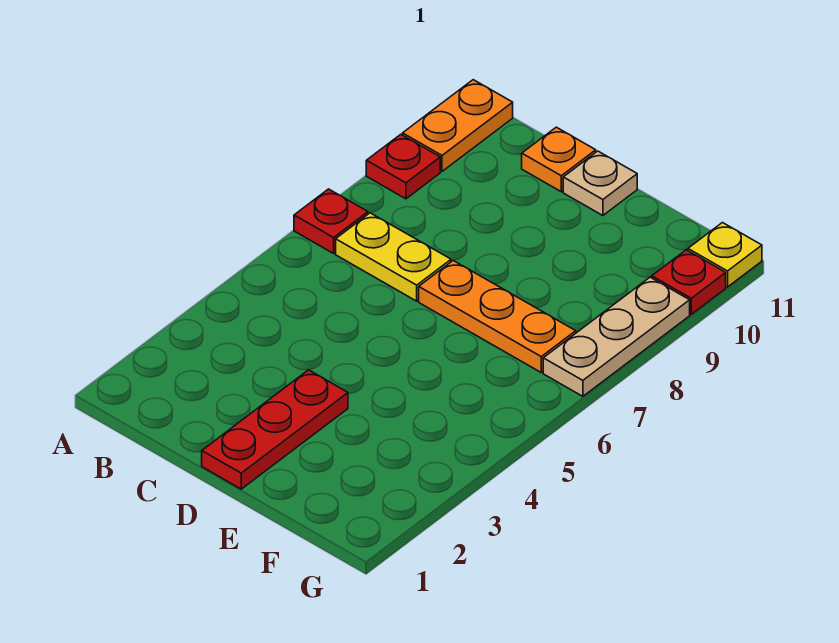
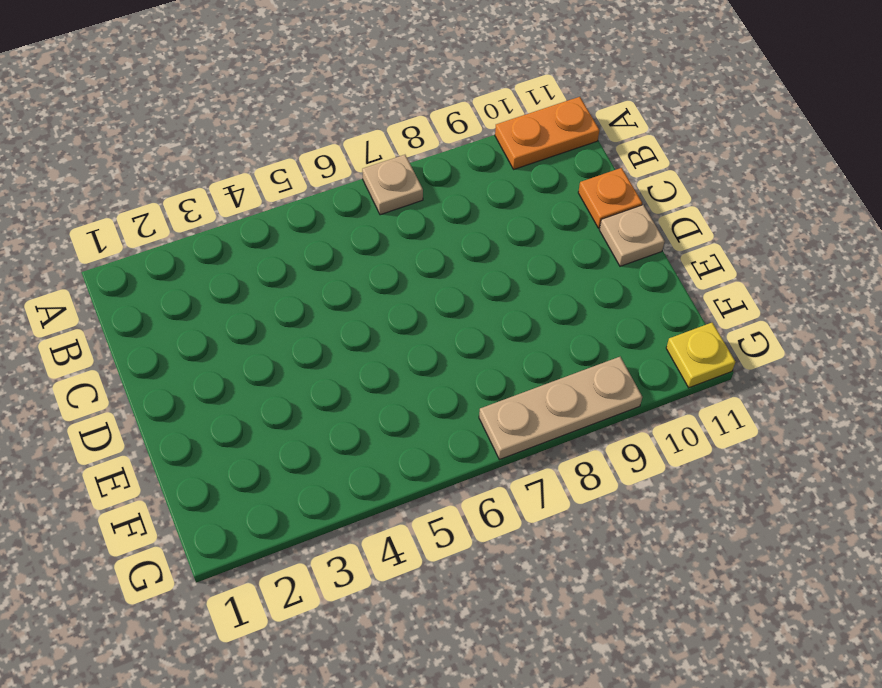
tan 1x1 plate [362,155,423,215] -> red 1x1 plate [294,189,368,253]
none -> red 1x1 plate [366,134,440,199]
none -> yellow 1x2 plate [336,213,451,301]

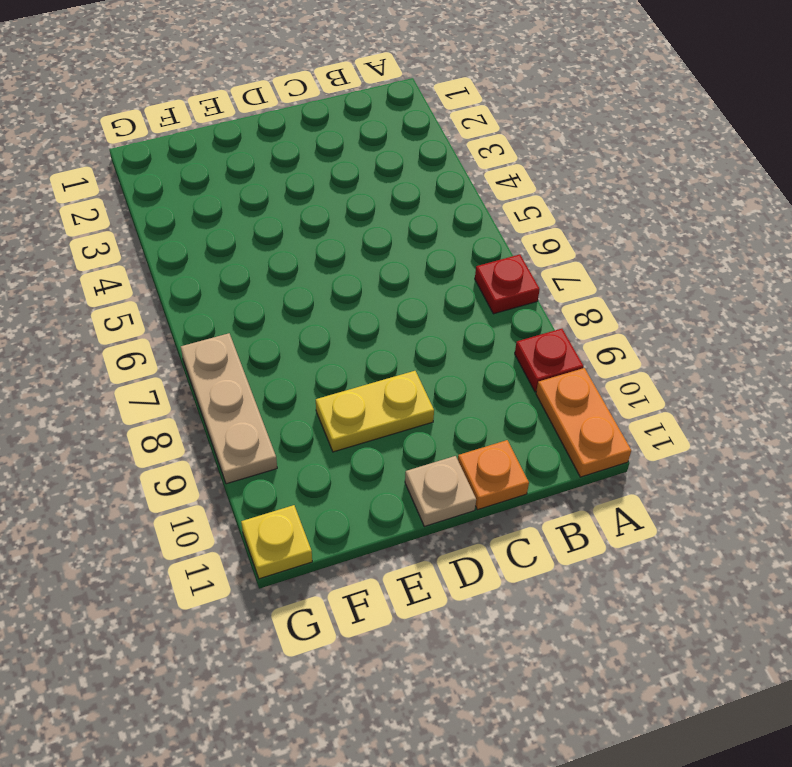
yellow 1x2 plate [316,371,434,452] -> yellow 1x2 plate moved to [336,213,451,301]
none -> red 1x3 plate [202,370,348,489]
none -> orange 1x3 plate [419,260,576,372]

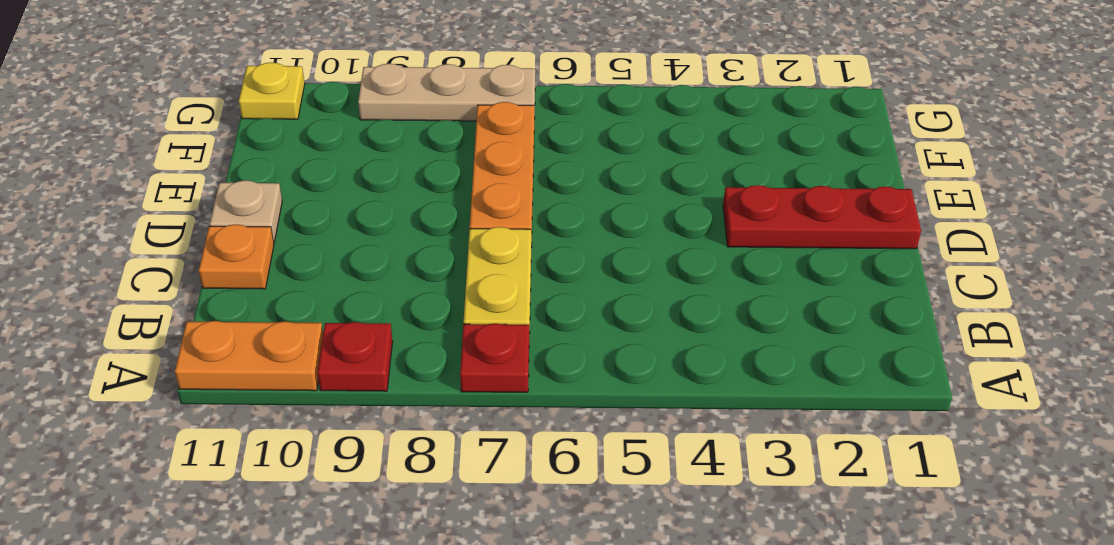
none -> red 1x1 plate [652,250,726,314]

